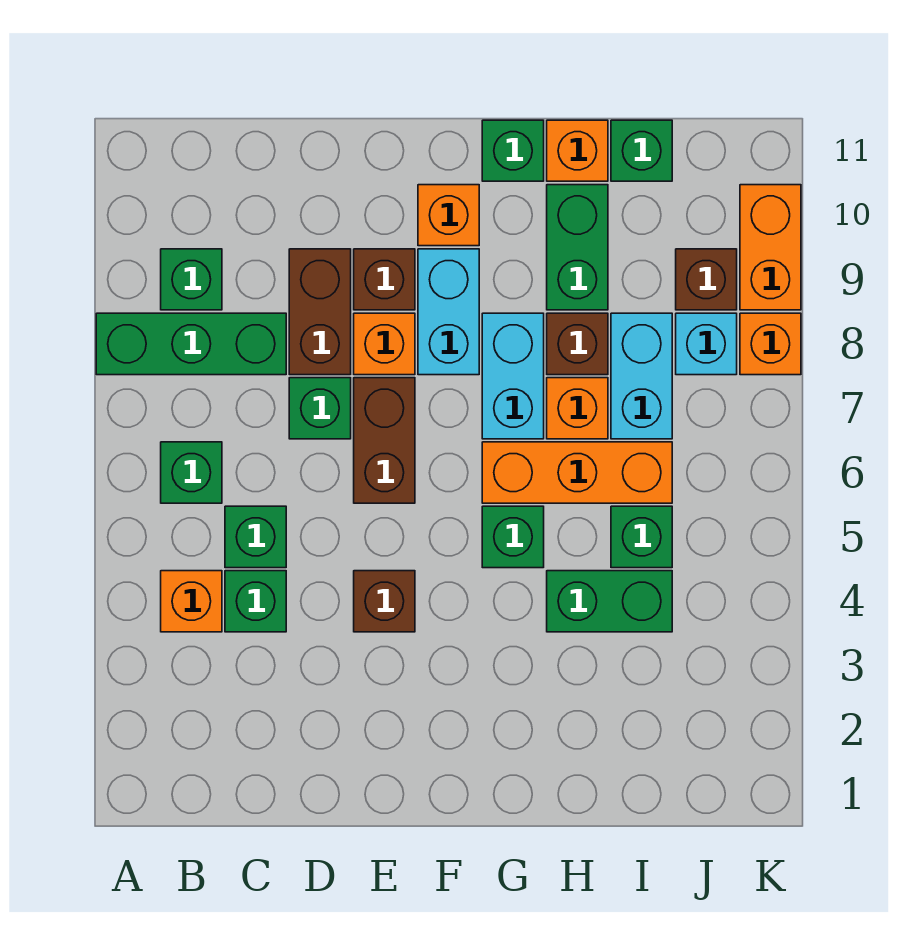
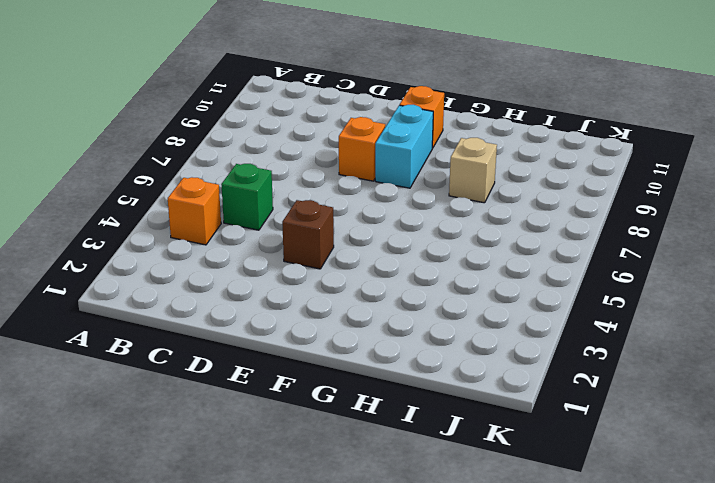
tan 1x1 brick [449,138,497,203] -> brown 1x1 brick [547,313,608,375]
none -> green 1x3 brick [96,313,286,375]
none -> green 1x1 brick [161,442,222,503]
none -> green 1x1 brick [161,249,222,310]
none -> green 1x1 brick [225,571,286,632]

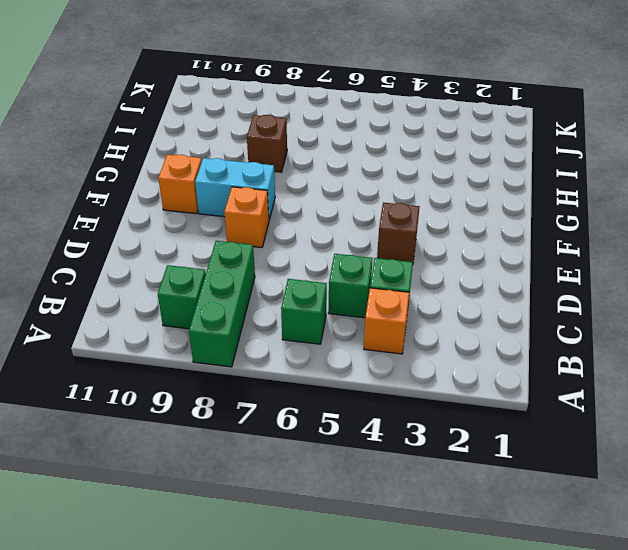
none -> green 1x1 brick [289,378,351,439]
none -> brown 1x2 brick [289,249,351,375]
none -> brown 1x2 brick [354,378,415,503]
none -> brown 1x1 brick [354,249,415,310]

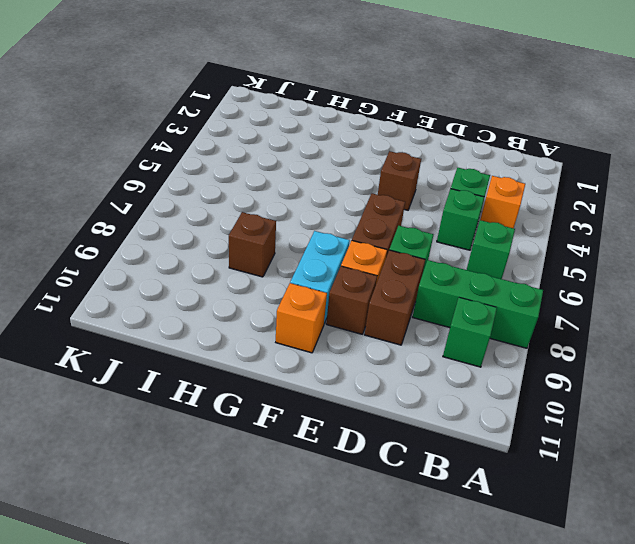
none -> green 1x1 brick [482,506,544,568]
none -> orange 1x3 brick [482,442,672,503]
none -> cyan 1x2 brick [482,313,544,439]
none -> green 1x1 brick [482,120,544,181]

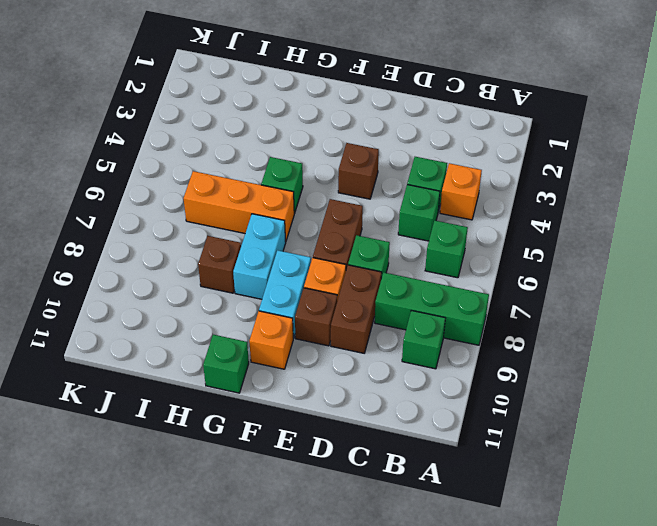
none -> green 1x2 brick [547,571,672,632]
none -> orange 1x1 brick [547,378,608,439]
none -> green 1x2 brick [547,185,608,310]
none -> orange 1x1 brick [547,120,608,181]

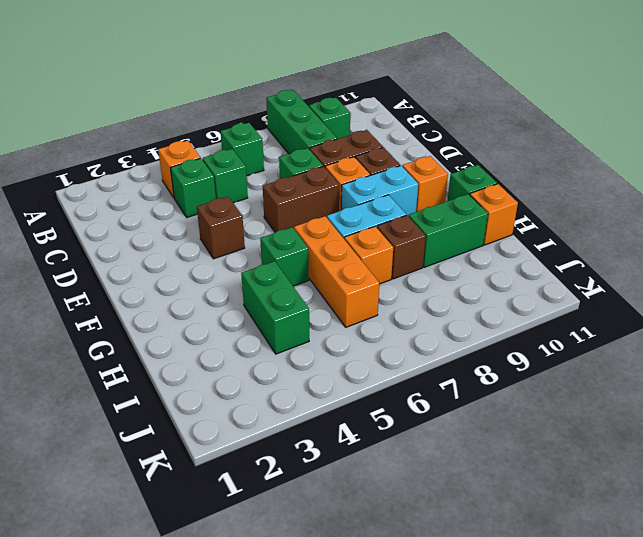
none -> green 1x1 brick [611,506,672,568]
none -> cyan 1x2 brick [611,313,672,439]
none -> green 1x1 brick [611,120,672,181]
none -> cyan 1x1 brick [676,313,737,375]

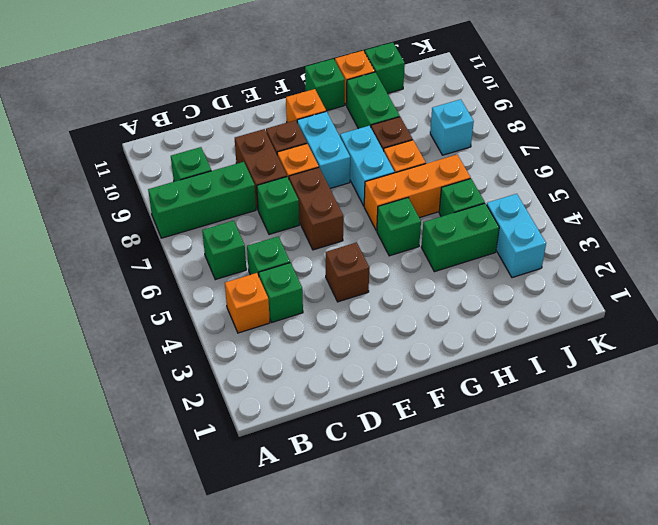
cyan 1x2 brick [487,194,546,278] -> cyan 1x2 brick moved to [611,313,672,439]
none -> brown 1x1 brick [676,249,737,310]
none -> orange 1x1 brick [740,313,801,375]
none -> orange 1x2 brick [740,185,801,310]

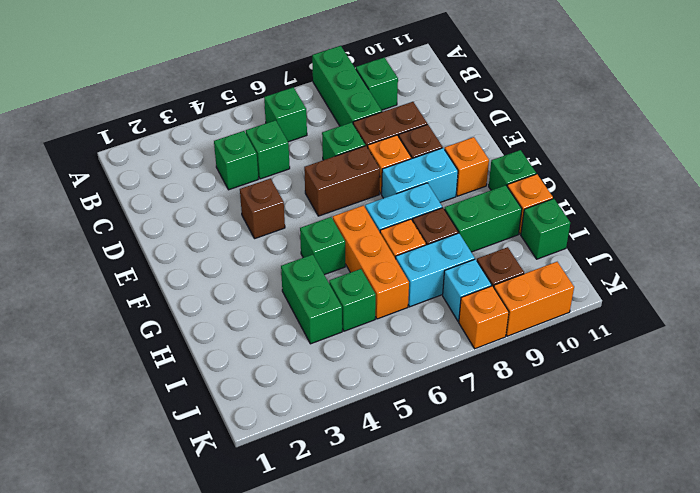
none -> orange 1x1 brick [161,571,222,632]

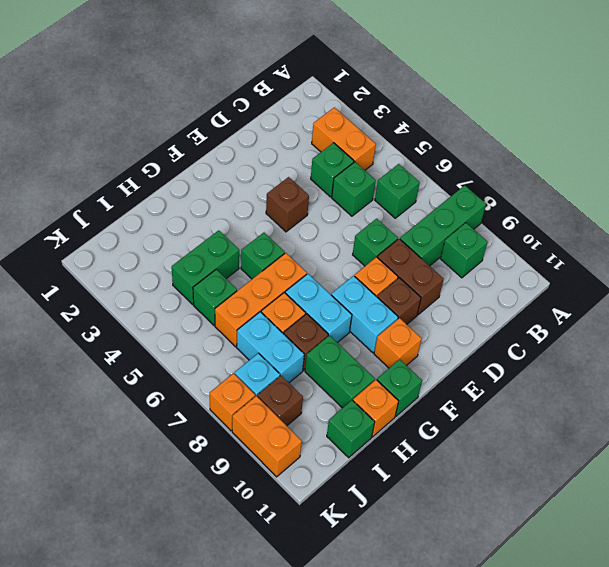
orange 1x2 brick [312,107,376,170] -> orange 1x1 brick [161,571,222,632]
none -> brown 1x2 brick [354,378,415,503]

